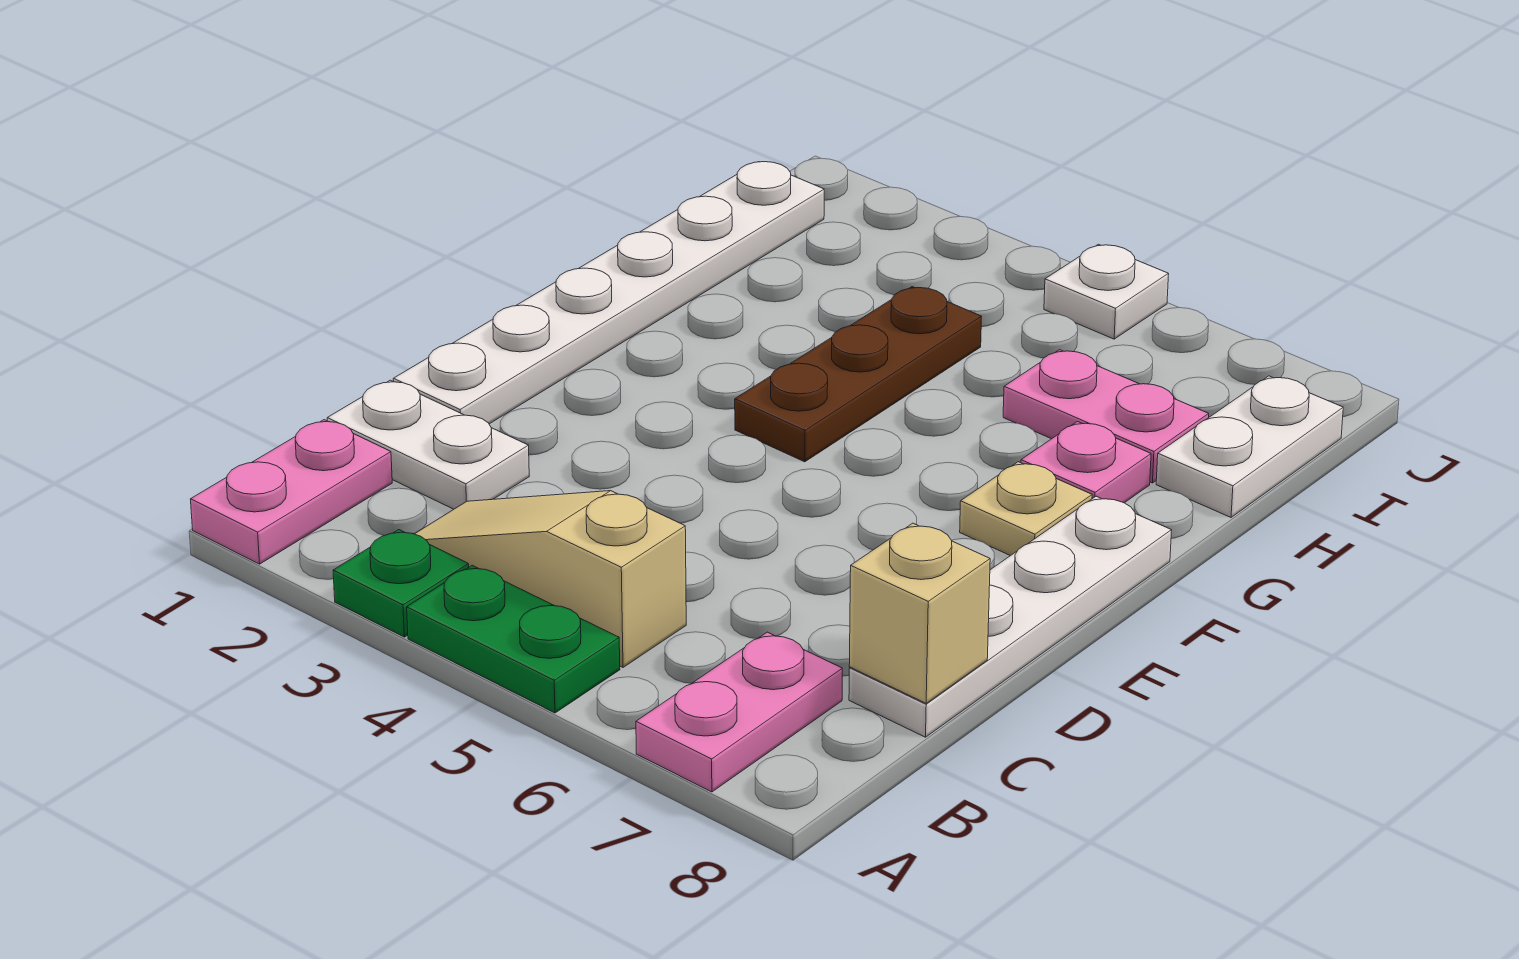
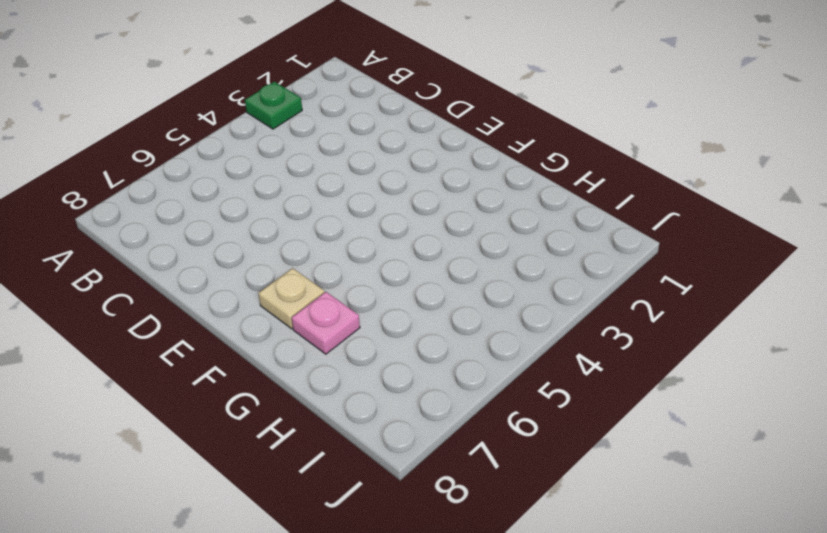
none -> pink 1x2 plate [191,420,392,564]
none -> green 1x2 plate [407,565,620,713]
none -> pink 1x2 plate [636,632,842,792]

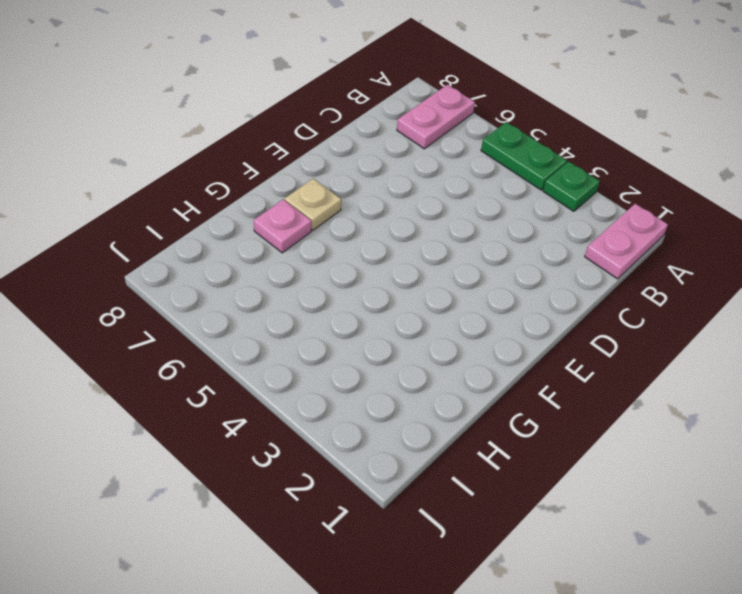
none -> tan 1x3 slope [415,491,686,667]
none -> white 1x2 plate [327,380,529,509]
none -> white 1x4 plate [849,496,1172,737]

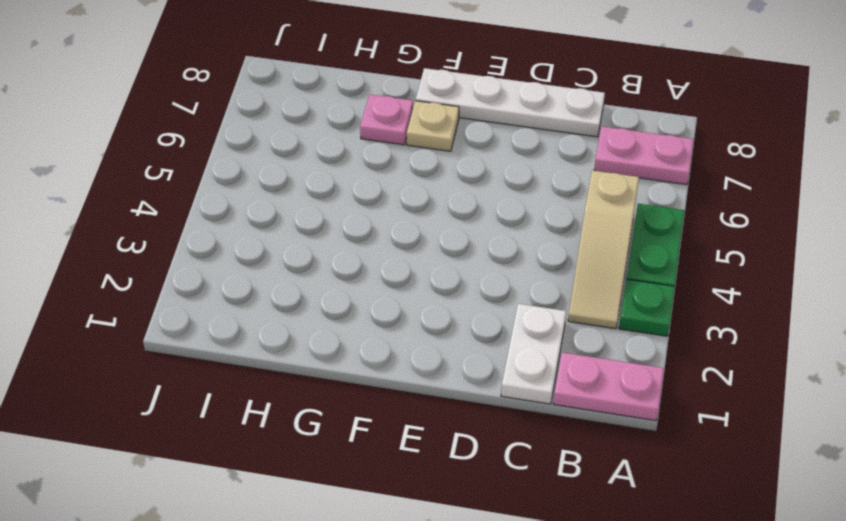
none -> white 1x6 plate [393,162,824,424]
none -> brown 1x3 plate [735,287,982,462]
none -> pink 1x2 plate [1003,350,1209,483]

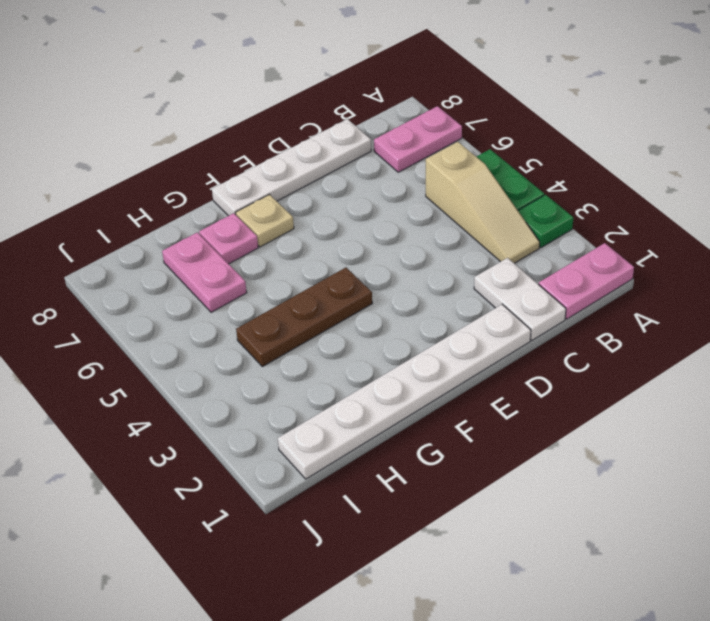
none -> white 1x2 plate [1156,376,1343,517]
none -> white 1x1 plate [1044,244,1169,339]
none -> tan 1x1 brick [849,523,990,703]

